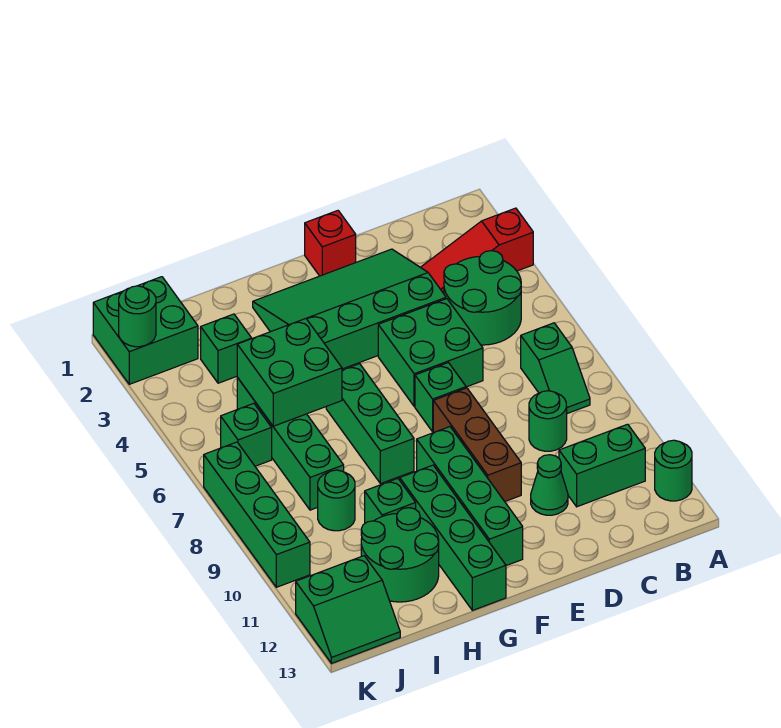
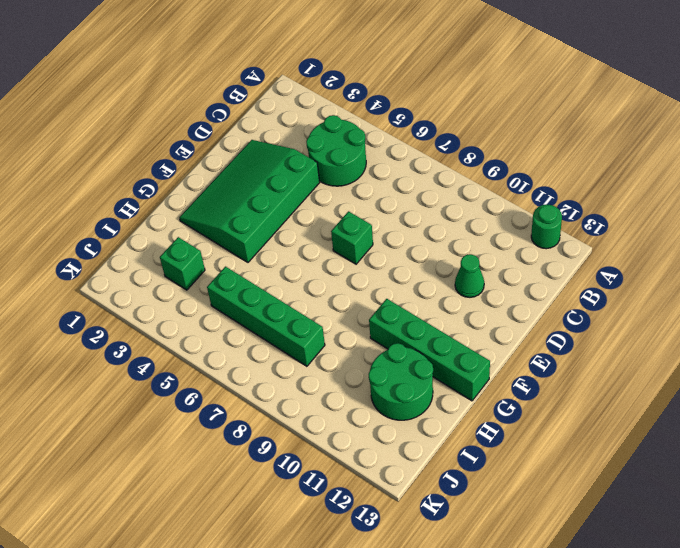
none -> red 1x3 slope [421,208,533,294]
none -> green 1x2 slope [521,323,590,414]
none -> green 1x2 brick [559,424,645,507]

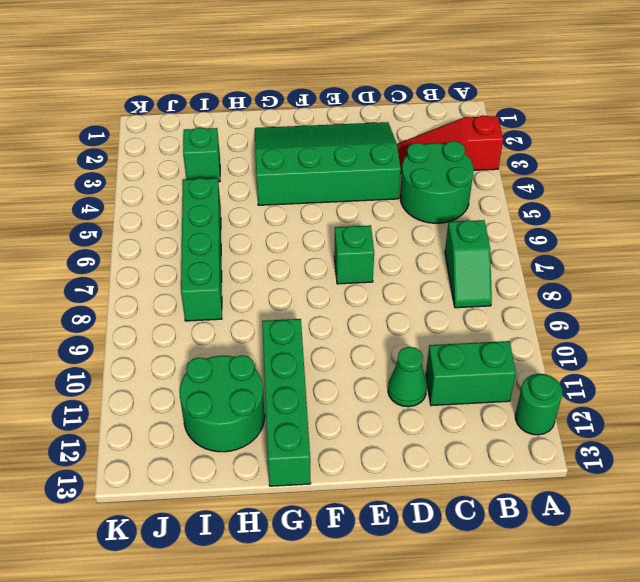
none -> green 1x1 round brick [529,391,567,451]
none -> green 2x2 brick [378,299,483,406]
none -> red 1x1 brick [305,211,356,276]

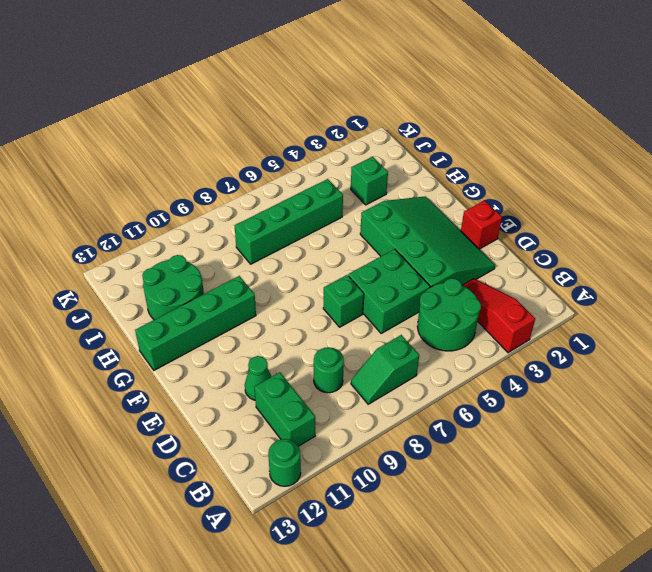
none -> brown 1x3 brick [433,388,521,501]
none -> green 1x4 brick [417,427,523,566]
none -> green 1x3 brick [326,364,414,484]

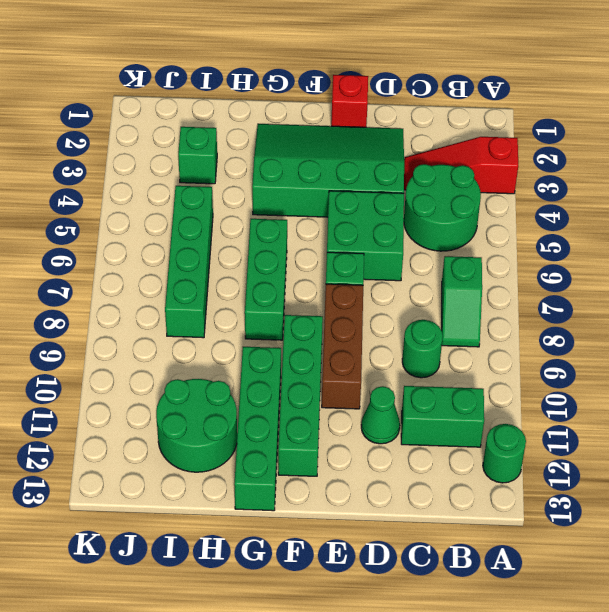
none -> green 1x1 brick [365,478,416,523]
none -> green 1x1 round brick [318,470,355,531]
none -> green 2x2 brick [93,277,198,384]

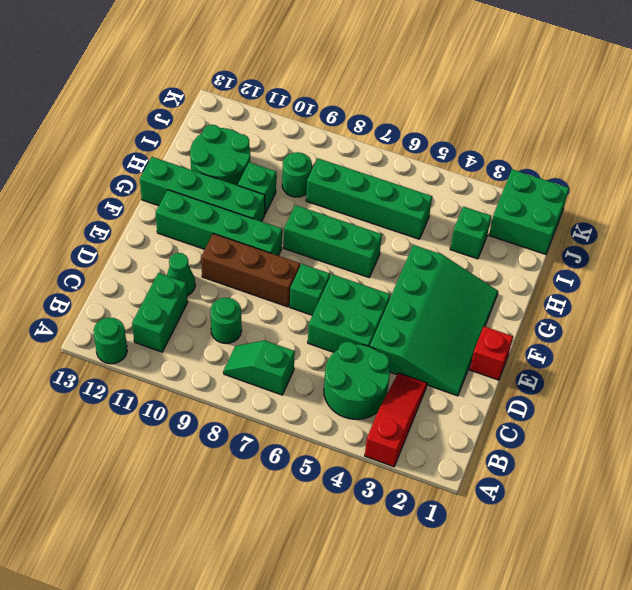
none -> green 1x1 brick [221,403,272,466]
none -> green 2x2 slope [296,556,400,663]
none -> green 1x4 brick [204,442,310,587]

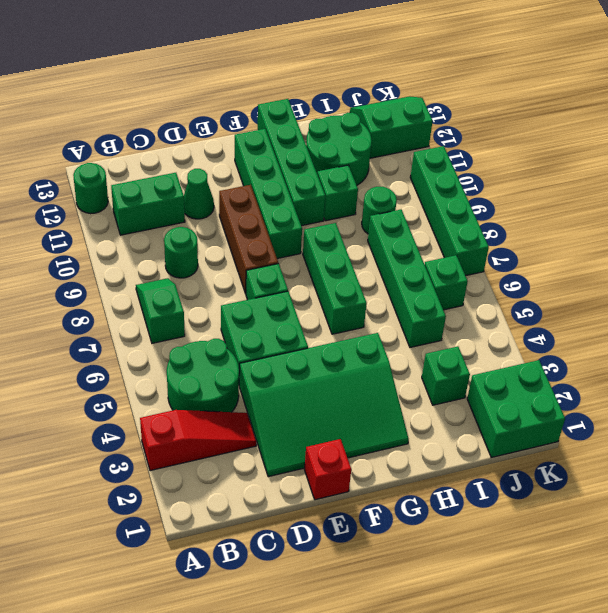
none -> green 2x2 brick [237,319,342,426]
none -> green 1x1 round brick [119,286,156,347]

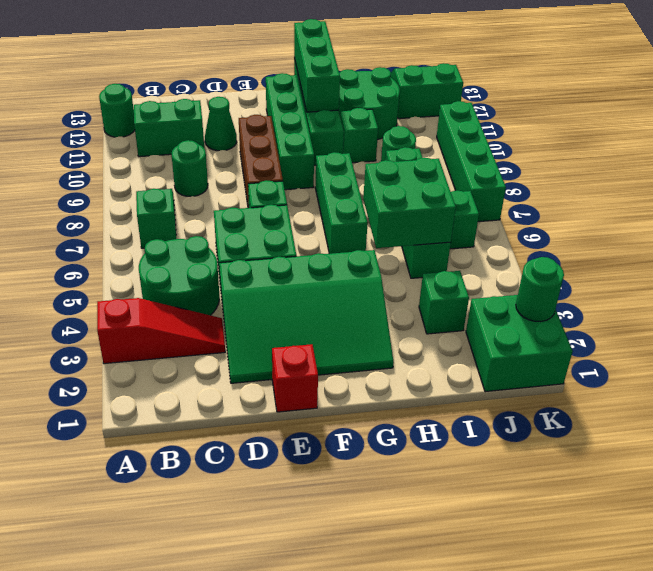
green 1x3 brick [294,19,340,112] -> none

